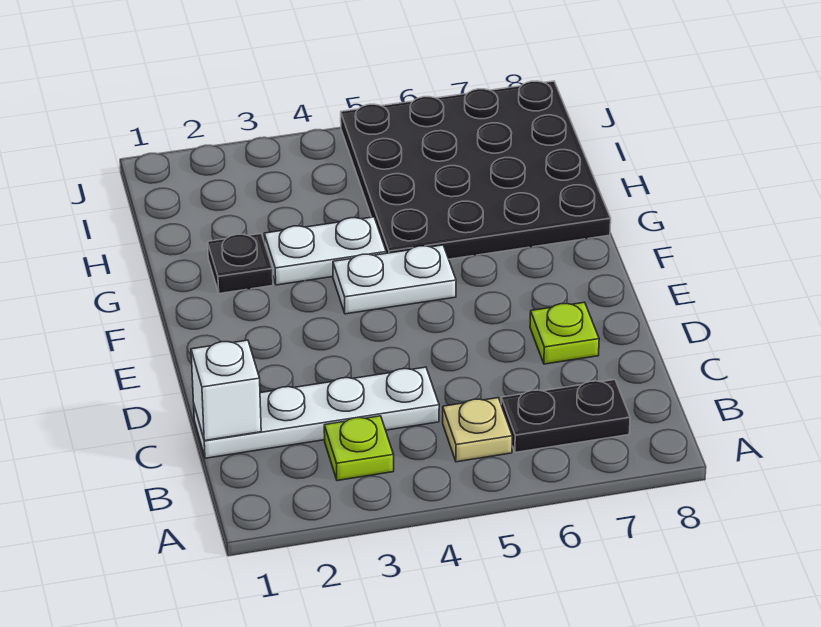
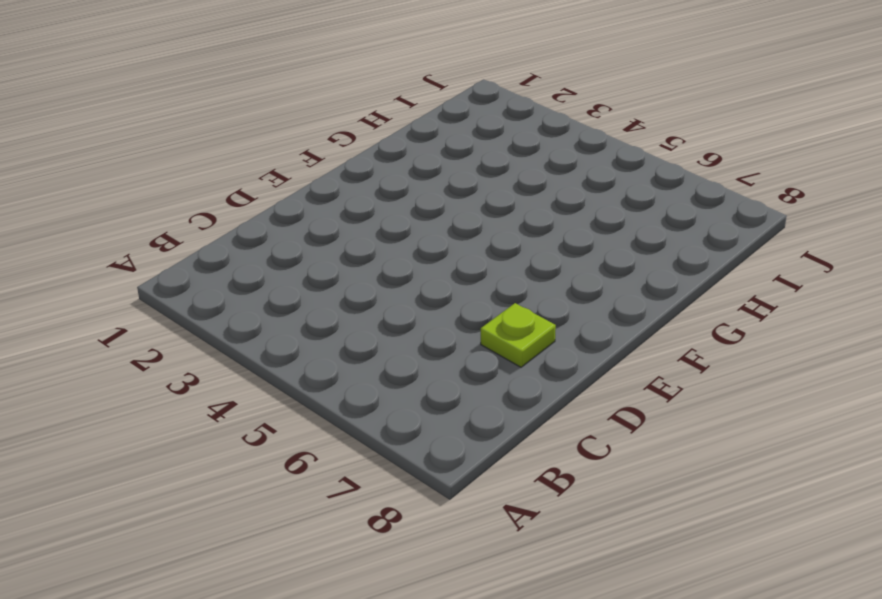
none -> lime 1x1 plate [324,416,394,481]
none -> tan 1x1 plate [443,398,512,462]

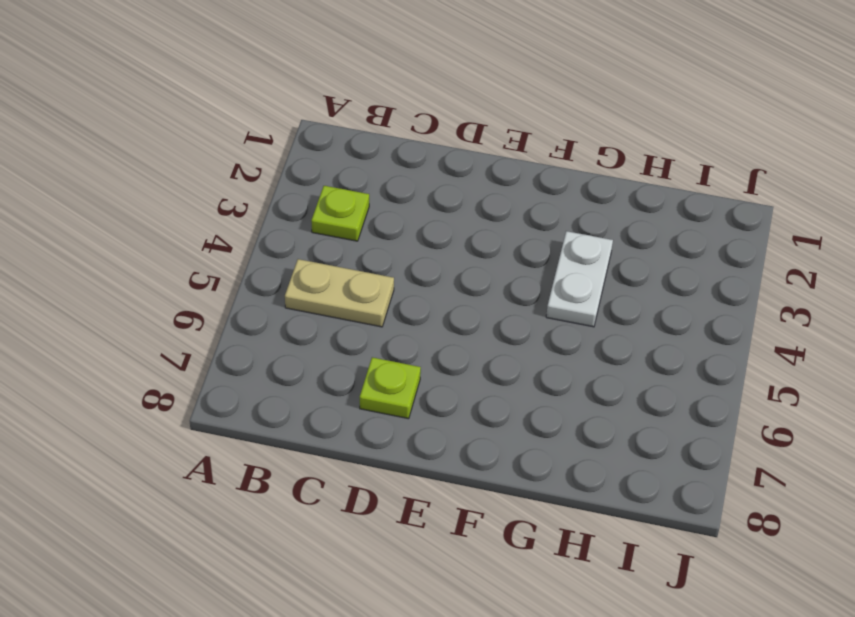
tan 1x2 plate [285,259,394,327] -> tan 1x1 plate [443,398,512,462]
none -> black 1x2 plate [501,380,630,452]
none -> white 1x4 plate [194,367,439,458]

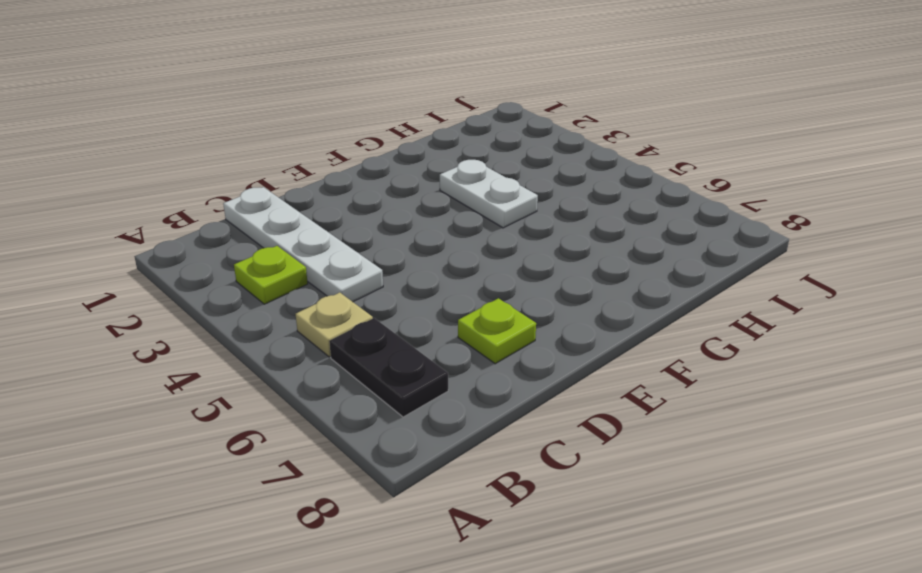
none -> white 1x2 plate [333,245,456,314]
none -> black 1x1 plate [208,234,273,294]

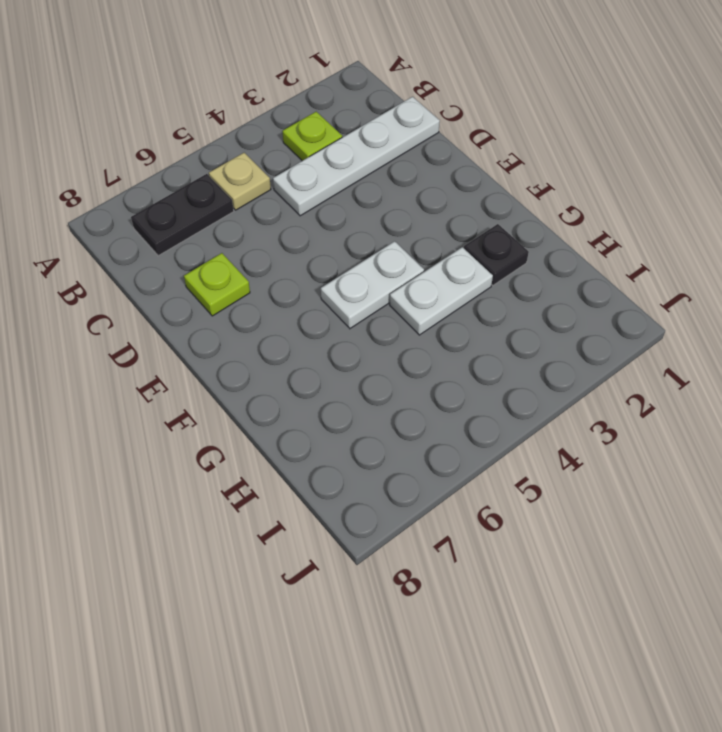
none -> black 4x4 plate [341,81,611,259]
none -> white 1x1 brick [191,340,261,441]

